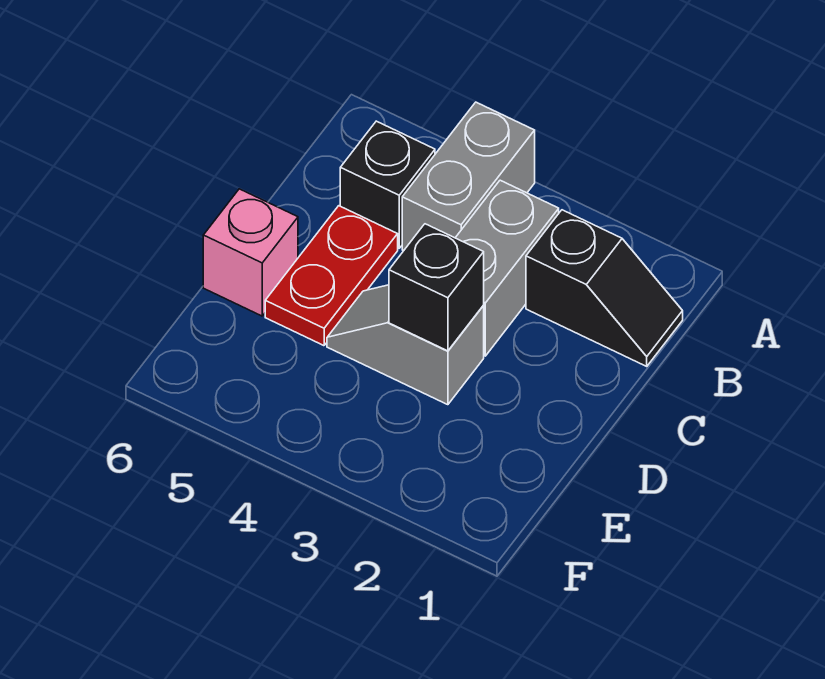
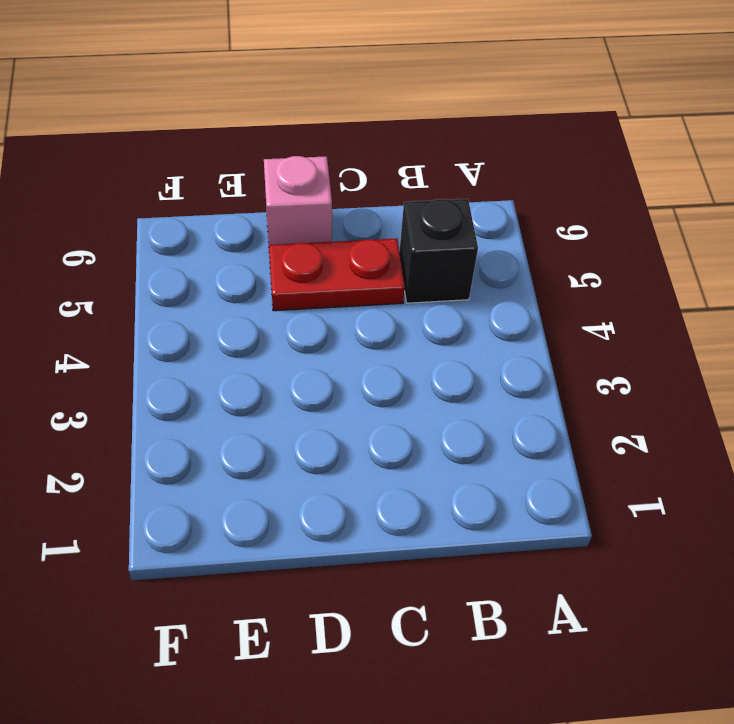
none -> grey 1x2 brick [402,102,535,251]
none -> black 1x2 slope [526,210,683,366]

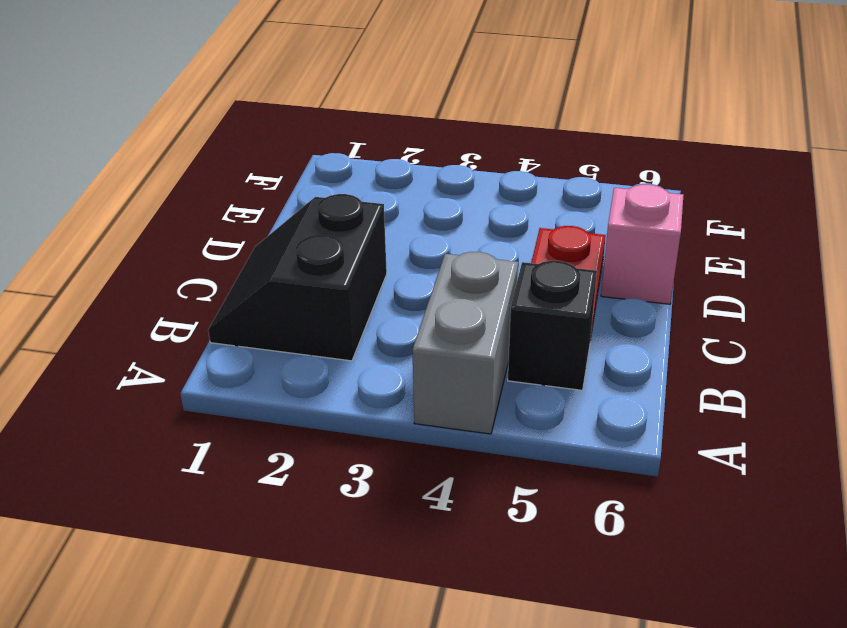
black 2x2 slope [208,194,387,361] -> black 1x2 slope [526,210,683,366]
none -> grey 1x2 brick [456,180,559,356]
none -> grey 1x2 slope [327,285,484,405]

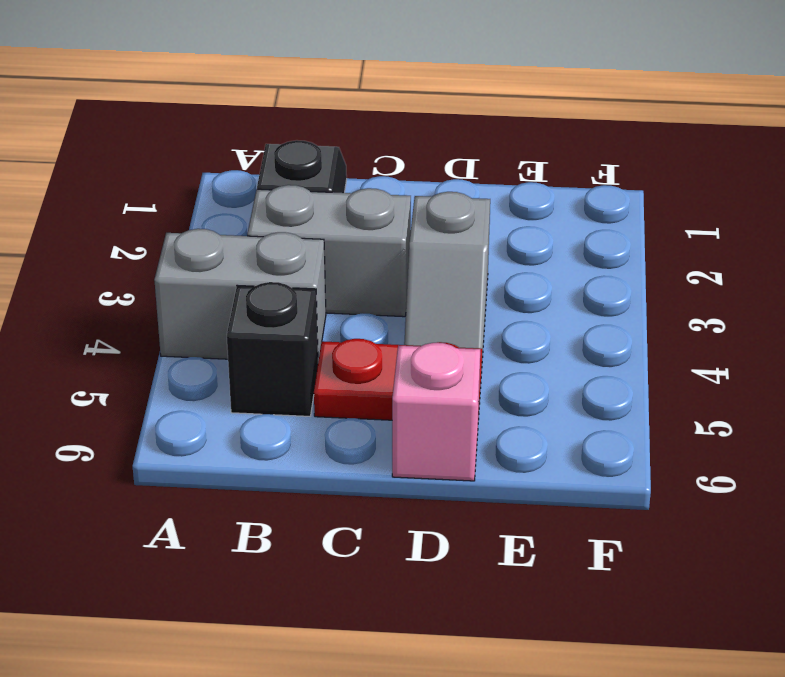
none -> black 1x1 brick [389,224,484,351]

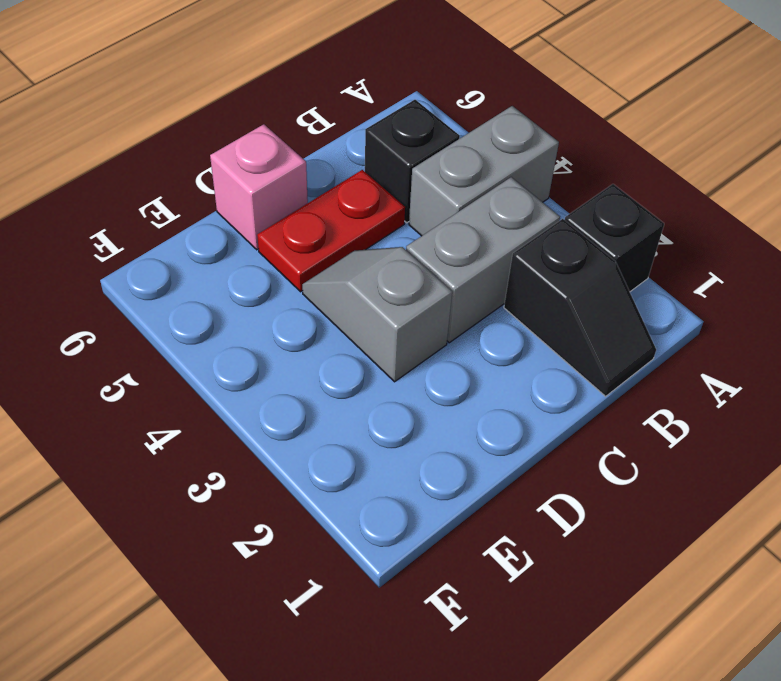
black 1x1 brick [565,184,664,292] -> black 1x1 brick moved to [389,224,484,351]

